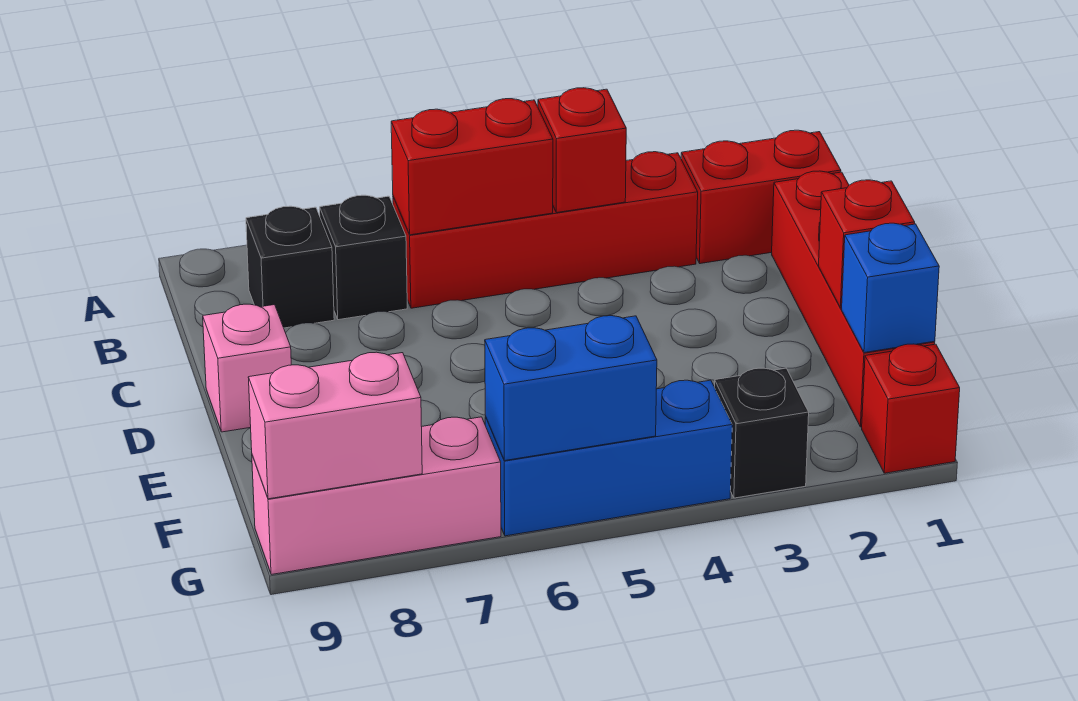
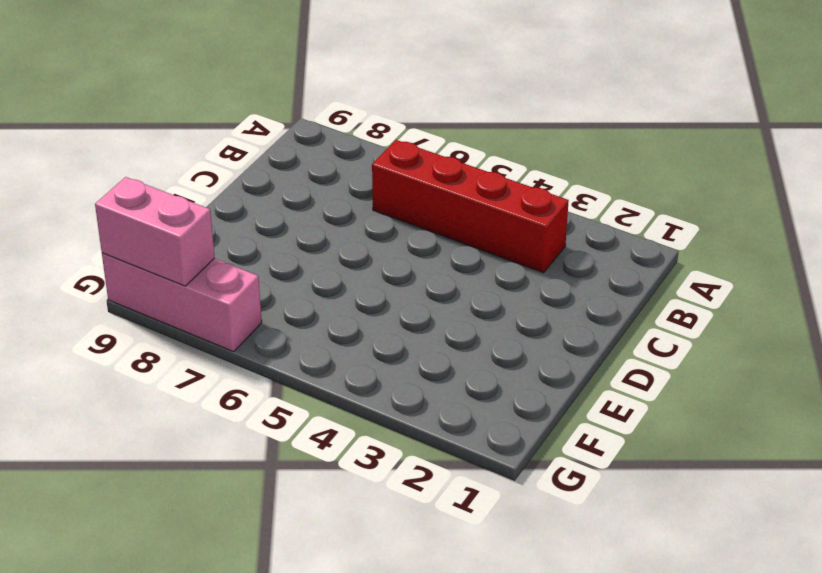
none -> red 1x2 brick [681,130,841,264]
none -> black 1x1 brick [320,195,407,320]
none -> black 1x1 brick [246,206,334,328]

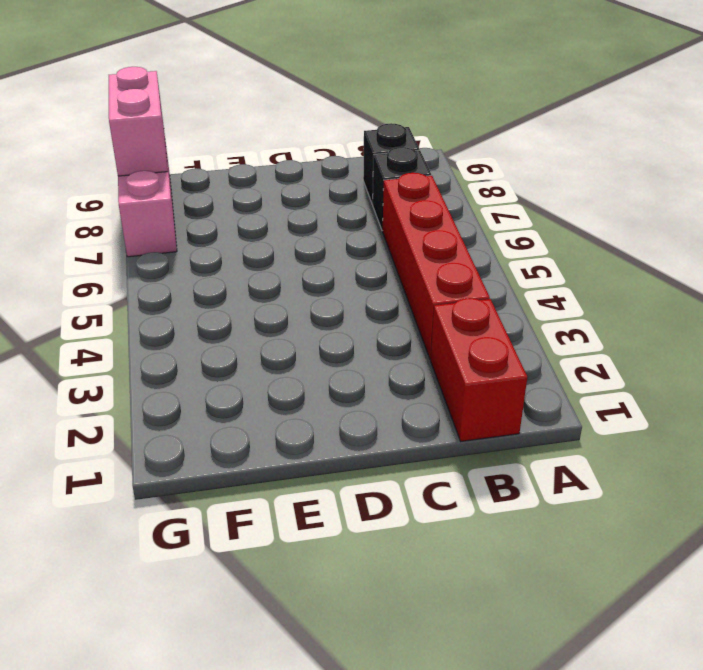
none -> red 1x4 brick [772,171,935,427]
none -> pink 1x1 brick [203,304,291,432]
none -> red 1x1 brick [862,344,960,473]

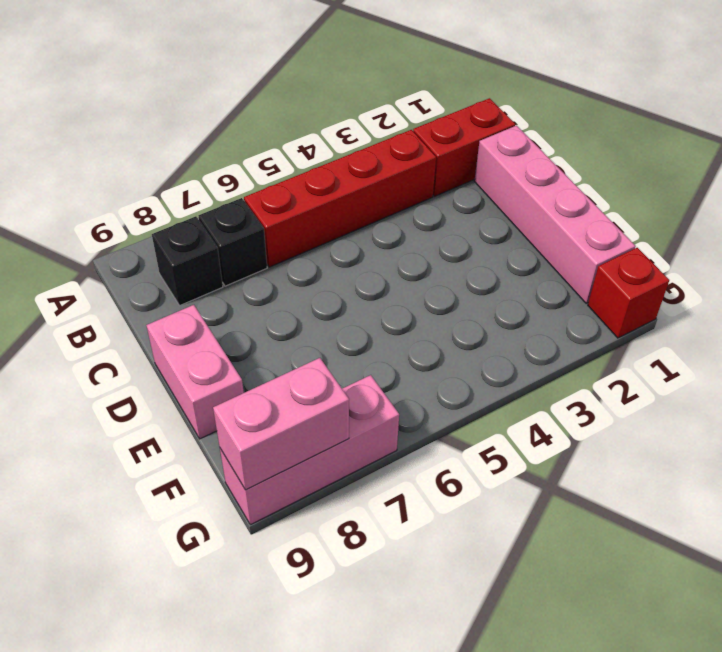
pink 1x4 brick [474,126,636,303] -> red 1x4 brick [772,171,935,427]
pink 1x2 brick [146,305,244,439] -> pink 1x1 brick [203,304,291,432]
none -> black 1x1 brick [714,368,809,498]
none -> blue 1x3 brick [485,380,732,536]
none -> red 1x1 brick [538,88,626,213]

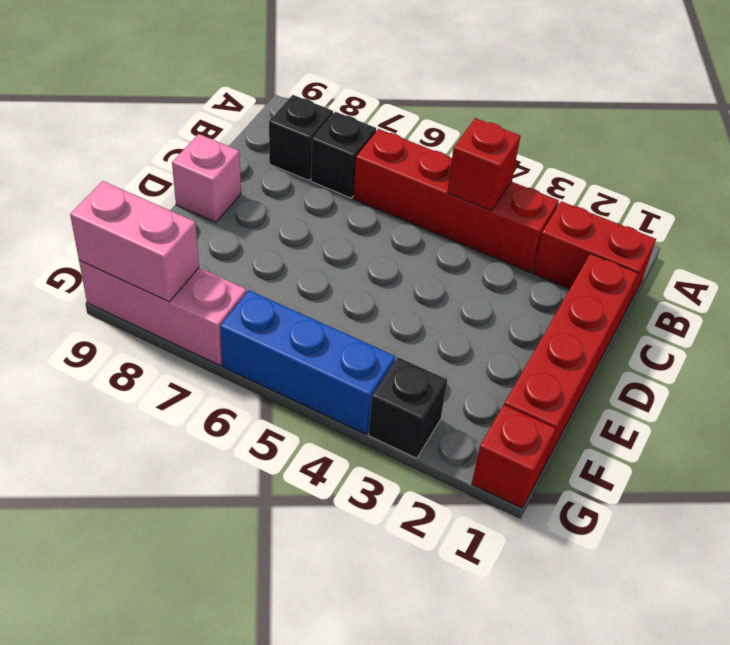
none -> red 1x2 brick [391,99,553,235]
none -> red 1x1 brick [819,180,915,308]
none -> blue 1x1 brick [842,223,939,353]

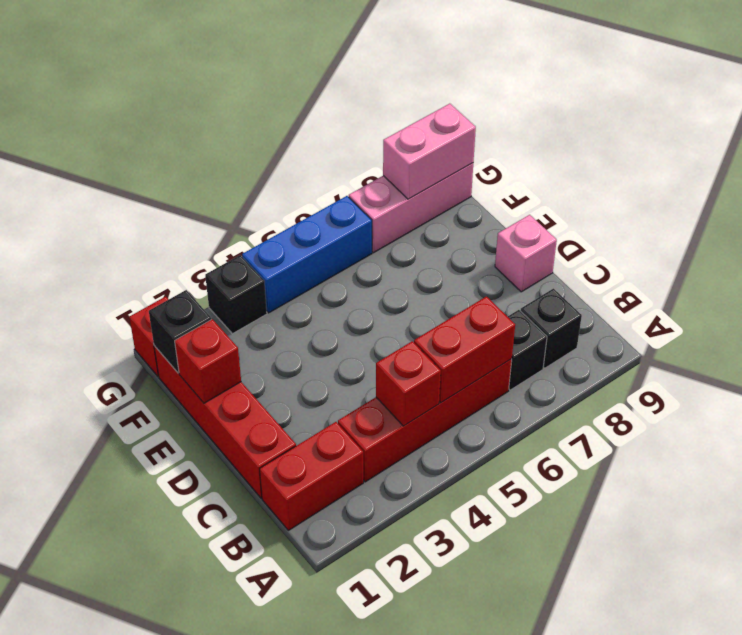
black 1x1 brick [149,290,211,373] -> blue 1x1 brick [842,223,939,353]
none -> blue 1x2 brick [485,316,657,461]

